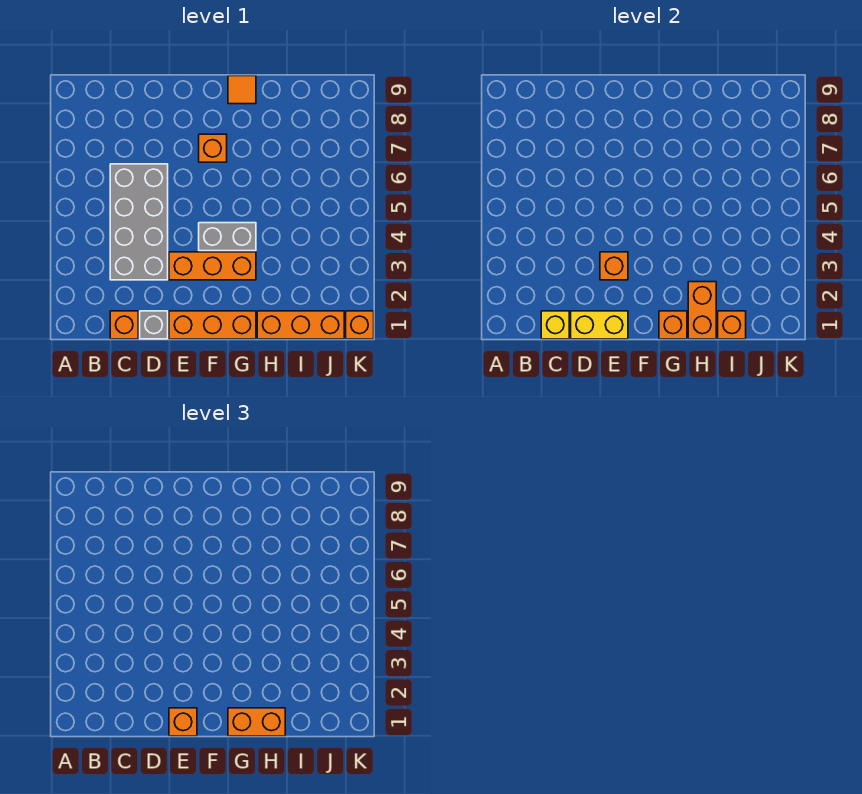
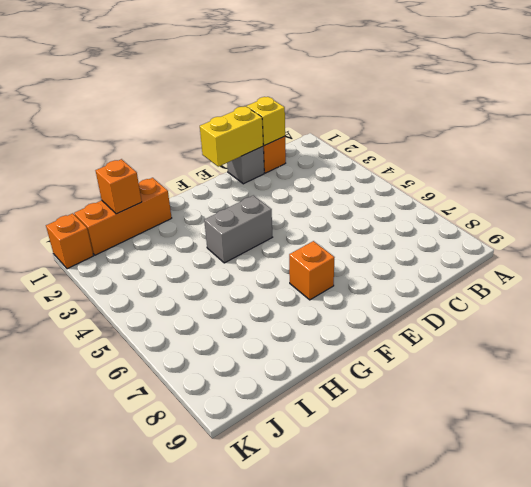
none -> grey 2x4 brick [110,164,168,280]
none -> orange 1x3 brick [169,311,256,339]
none -> orange 1x3 brick [169,252,256,280]

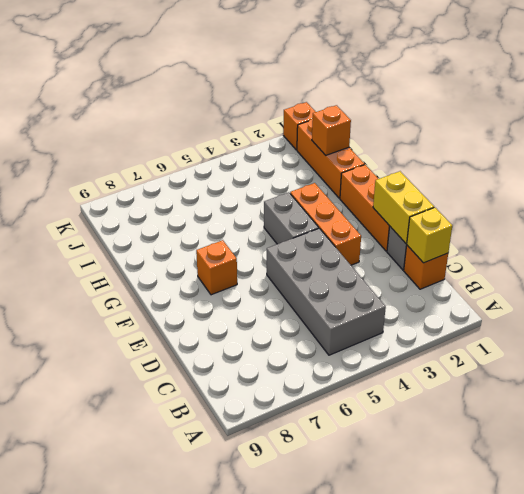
grey 2x4 brick [267,228,386,355] -> grey 2x4 brick turned to [110,164,168,280]
none -> orange 1x1 tile [228,76,256,104]
none -> orange 1x1 brick [600,252,628,280]
none -> orange 1x1 brick [659,311,687,339]

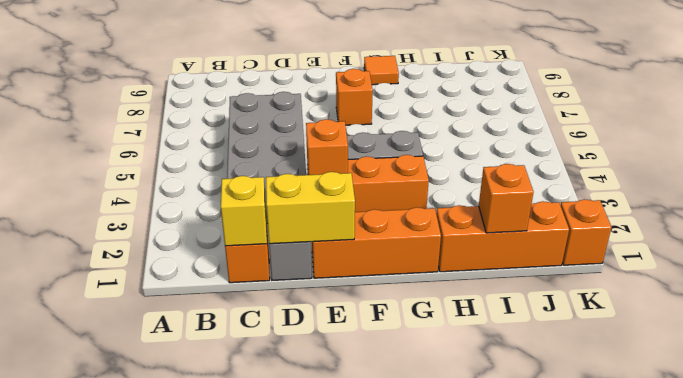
none -> orange 1x1 brick [659,311,687,339]
none -> orange 1x2 brick [688,282,716,339]
none -> orange 1x1 brick [169,708,197,736]

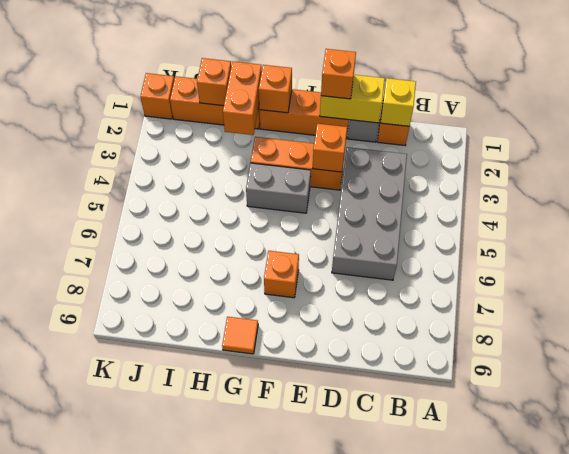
none -> orange 1x2 brick [228,708,285,736]

